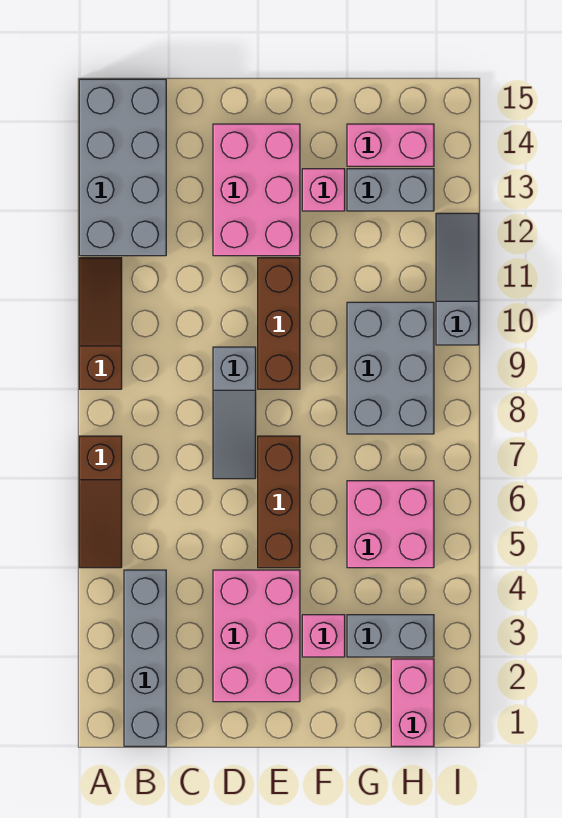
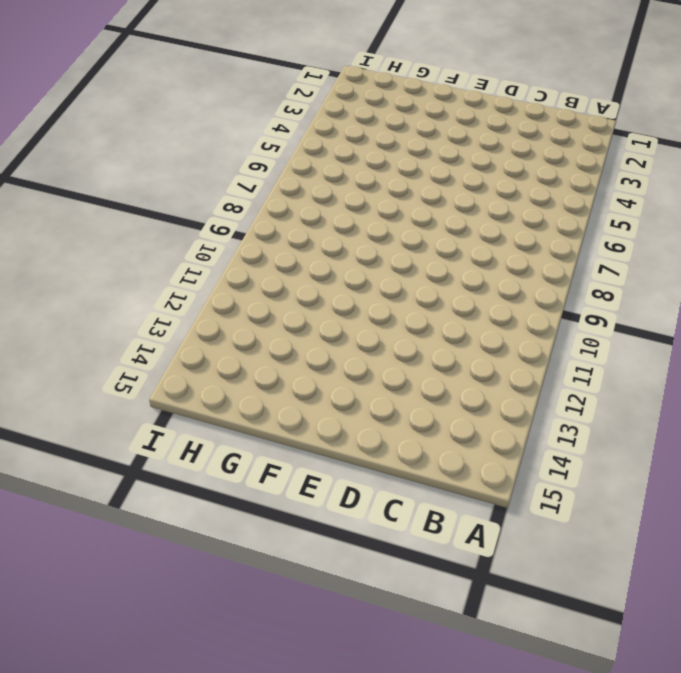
none -> brown 1x3 slope [79,436,122,568]
none -> brown 1x3 slope [79,258,122,389]
none -> grey 2x4 brick [79,79,166,256]

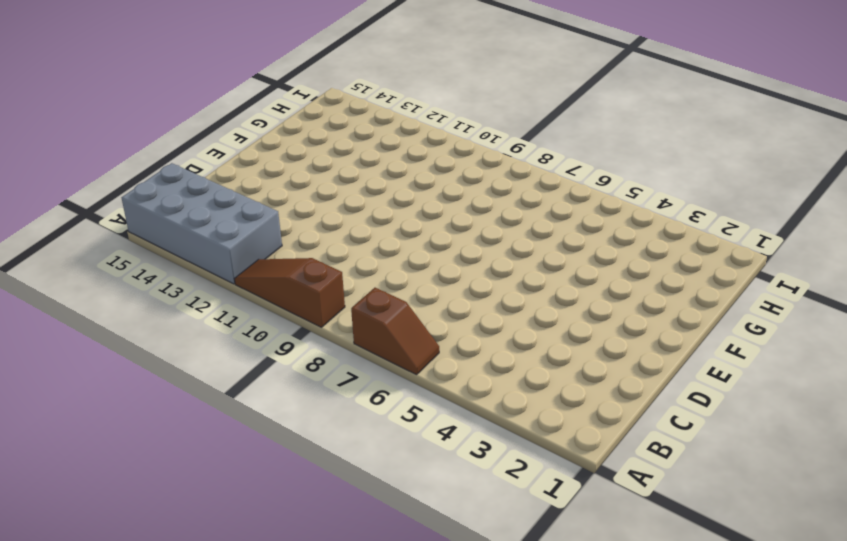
brown 1x2 slope [351,288,439,375] -> brown 1x3 slope [79,436,122,568]
none -> grey 1x4 brick [124,570,166,746]
none -> pink 2x3 brick [213,570,300,702]
none -> grey 1x3 slope [213,347,256,479]

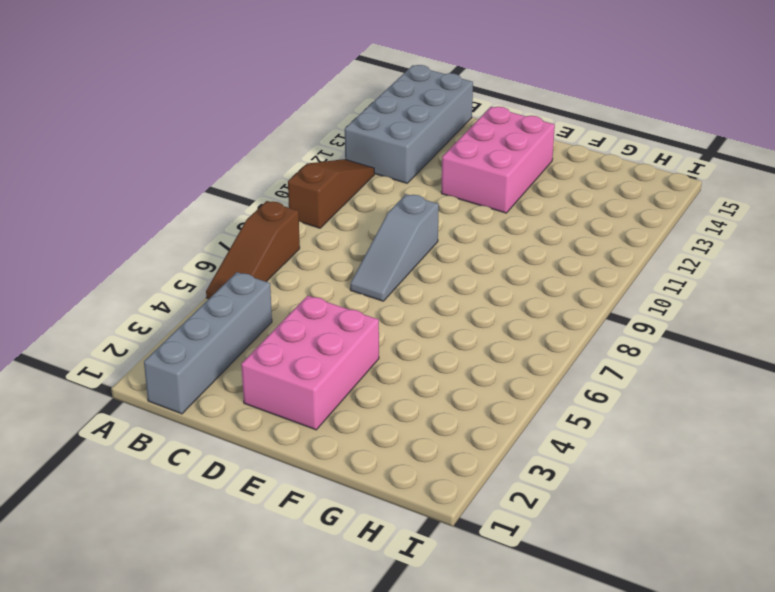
none -> brown 1x3 brick [258,436,300,568]
none -> brown 1x3 brick [258,258,300,389]
none -> pink 1x1 brick [302,615,345,657]

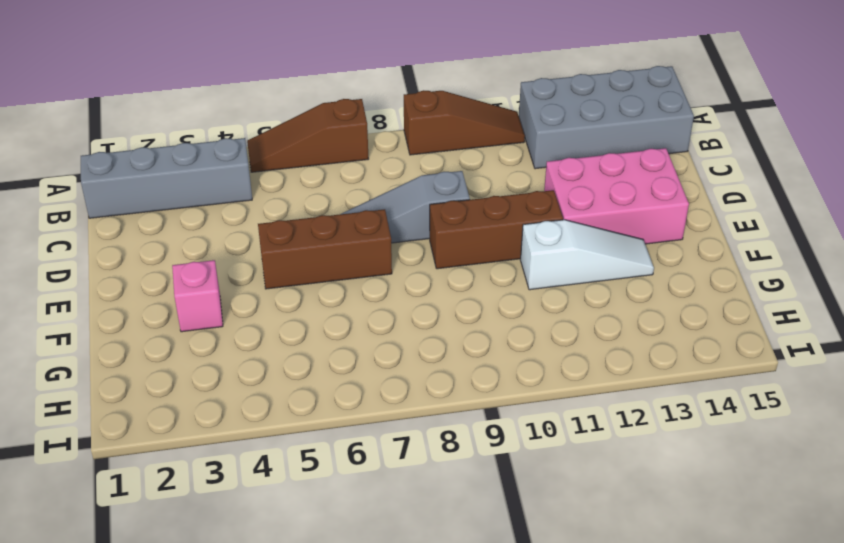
white 1x3 slope [521,220,654,290] -> pink 1x1 brick [302,169,345,211]
none -> pink 2x3 brick [213,570,300,702]
none -> grey 1x2 brick [347,615,434,657]
none -> pink 2x2 brick [347,481,434,568]

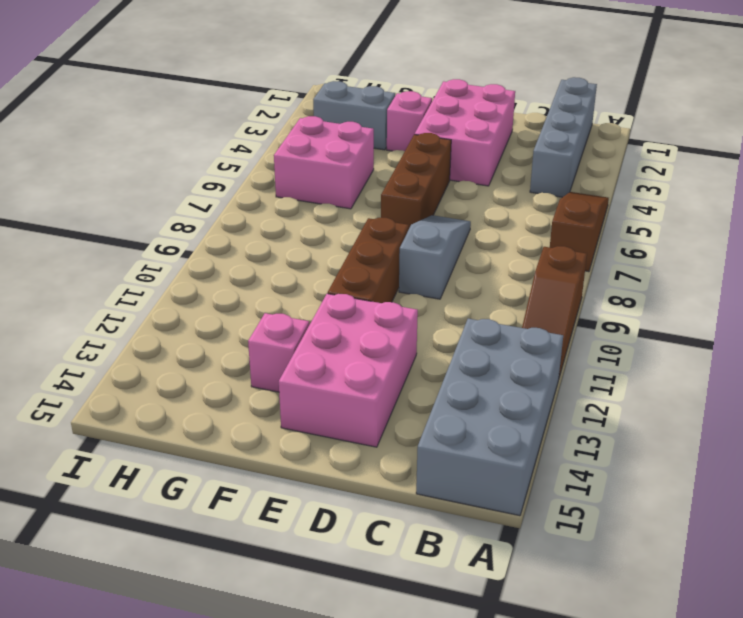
none -> grey 2x3 brick [347,302,434,434]
none -> grey 1x2 brick [347,169,434,211]
none -> pink 1x2 brick [347,124,434,166]

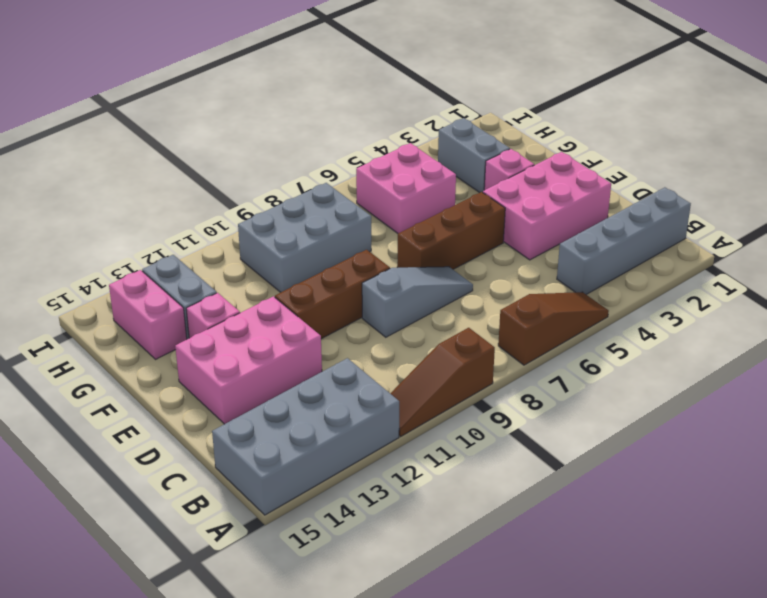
none -> pink 1x2 brick [391,659,434,746]
none -> grey 1x3 slope [436,213,479,345]

